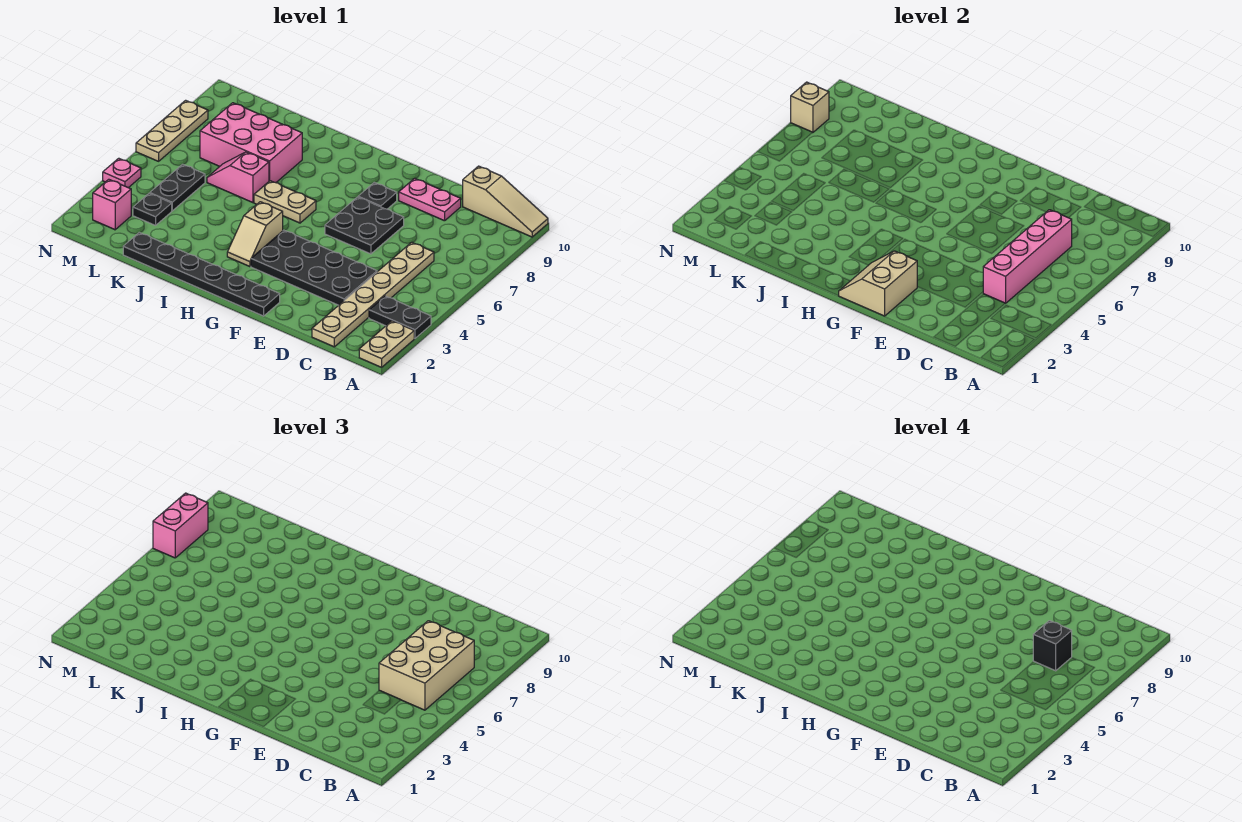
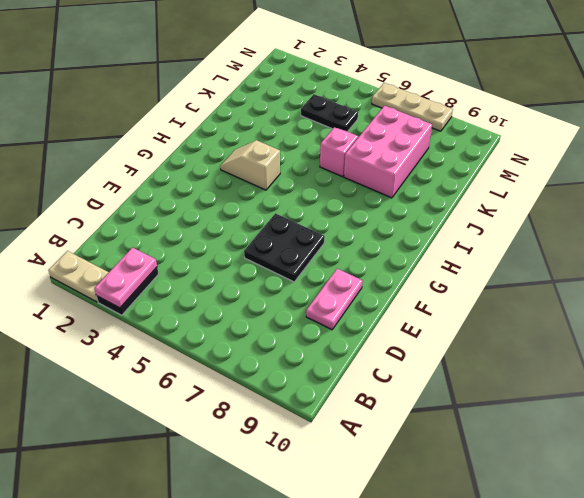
pink 1x2 plate [94,248,157,308] -> none
none -> tan 1x3 slope [463,166,548,237]
none -> tan 1x6 plate [312,242,434,347]
none -> black 2x4 plate [251,230,377,305]

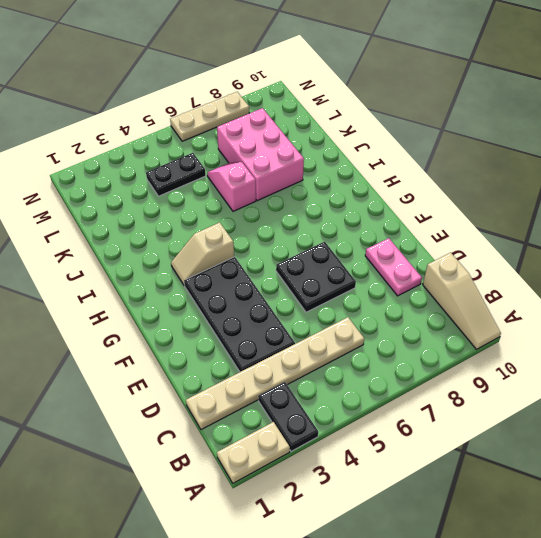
none -> black 1x6 plate [123,233,280,316]
none -> black 1x1 plate [358,183,397,209]
none -> tan 1x2 plate [254,181,316,223]

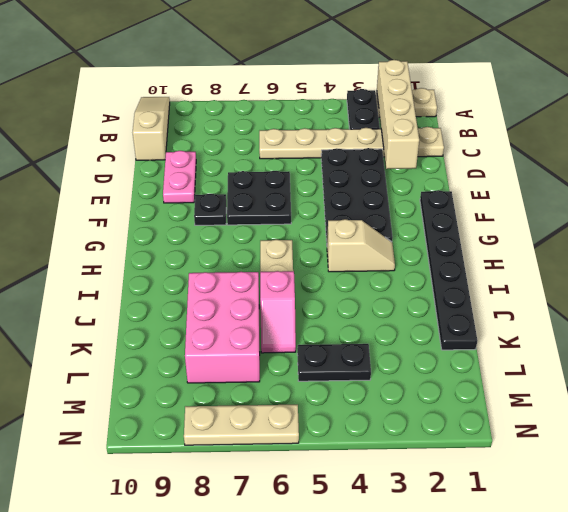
tan 1x4 brick [377,60,419,169] -> none
none -> black 1x1 plate [133,193,172,225]
none -> pink 1x1 brick [93,179,131,230]
none -> pink 1x1 plate [103,158,141,188]

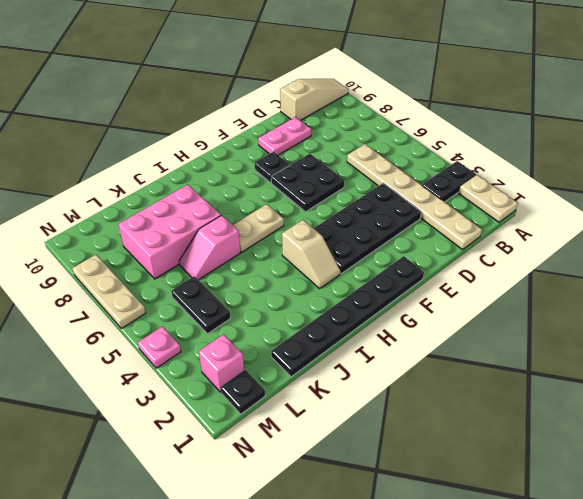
black 1x1 plate [221,370,265,414] -> black 1x1 plate moved to [133,193,172,225]
none -> pink 1x4 brick [983,210,1072,303]
none -> tan 2x2 slope [839,251,917,316]
none -> tan 1x1 brick [791,82,829,133]

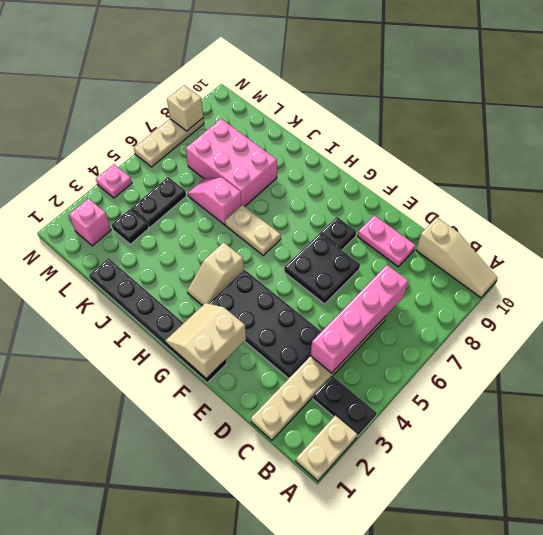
none -> tan 2x3 brick [379,621,474,710]
none -> pink 1x2 brick [153,493,208,558]
none -> black 1x1 brick [1033,621,1072,671]

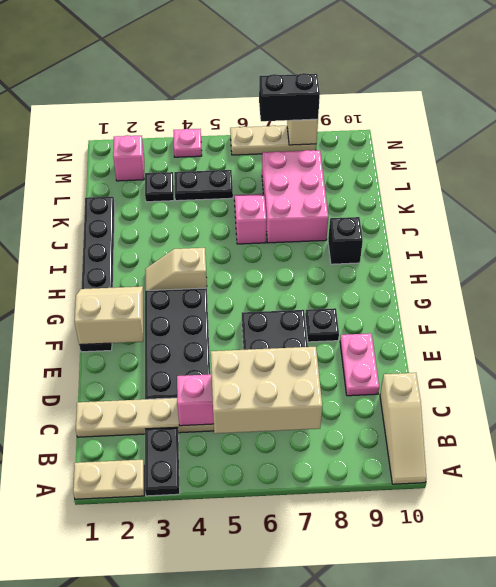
black 1x1 brick [328,217,363,264] -> black 1x1 brick moved to [1033,621,1072,671]
black 1x2 brick [259,73,320,121] -> pink 1x2 brick [153,493,208,558]
none -> tan 1x2 plate [254,181,316,223]

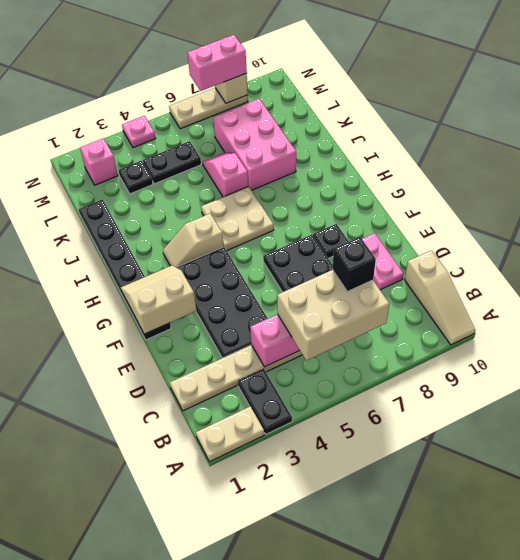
tan 2x2 plate [201,186,274,251] -> tan 1x2 plate [254,181,316,223]

